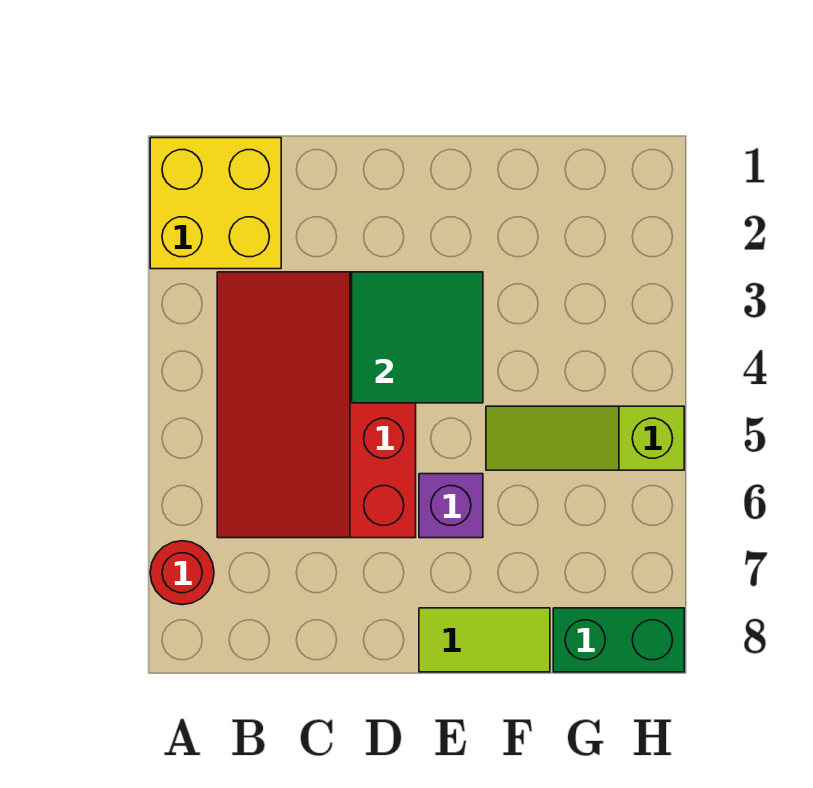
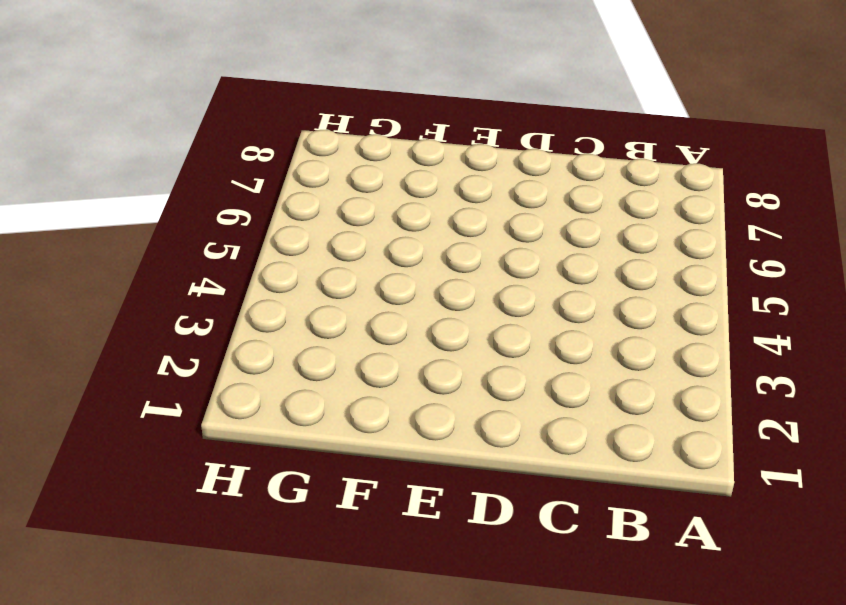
none -> yellow 2x2 brick [150,138,281,269]
none -> red 1x1 round brick [150,541,214,605]

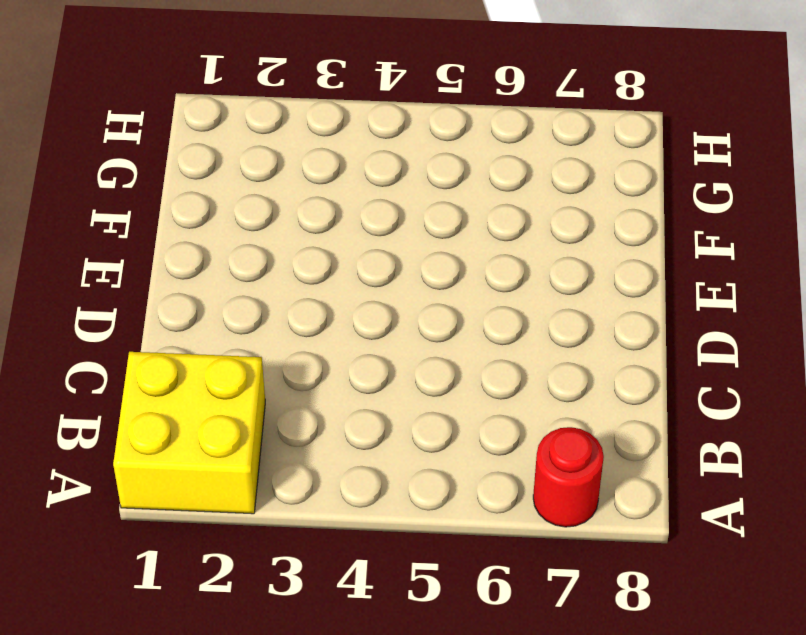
none -> red 3x4 slope [217,272,416,538]
none -> purple 1x1 brick [419,474,483,538]

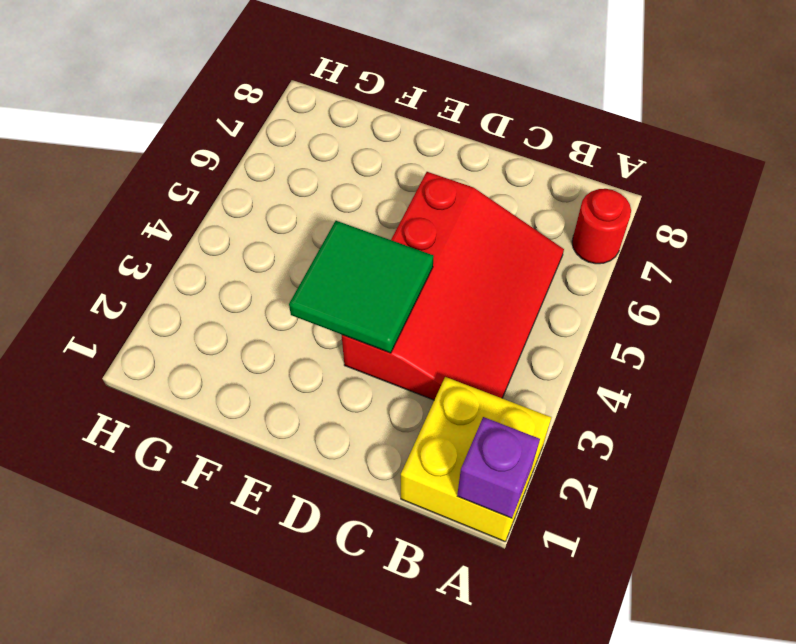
purple 1x1 brick [457,417,540,518] -> purple 1x1 brick moved to [419,474,483,538]
none -> lime 1x2 tile [419,608,550,672]
none -> lime 1x3 slope [486,406,684,470]

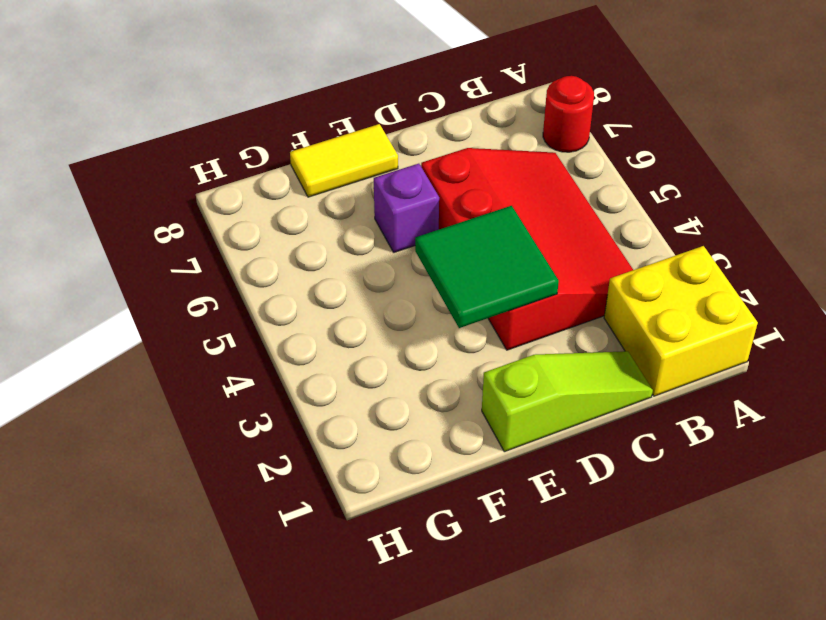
lime 1x3 slope [482,351,653,452] -> lime 1x3 slope moved to [486,406,684,470]
yellow 1x2 tile [290,124,398,197] -> lime 1x2 tile [419,608,550,672]
none -> green 1x2 brick [553,608,684,672]

